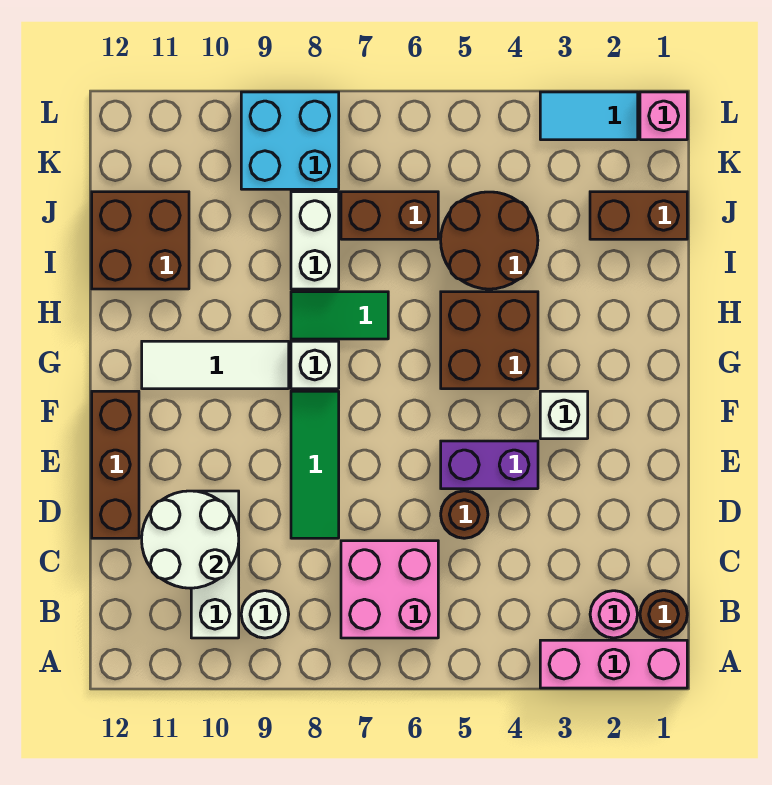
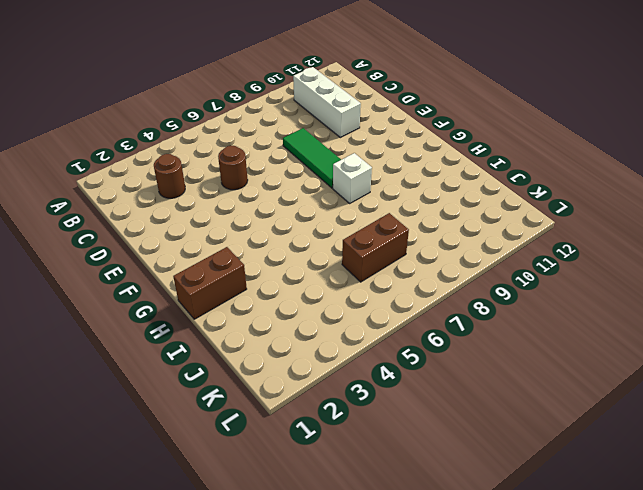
brown 1x1 round brick [154,154,185,198] -> brown 1x1 round brick moved to [640,591,687,638]
brown 1x2 brick [173,247,247,319] -> brown 1x2 brick moved to [590,192,687,239]
none -> pink 1x3 brick [540,640,687,688]
none -> pink 1x1 round brick [590,591,638,638]
none -> pink 2x2 brick [341,541,438,638]

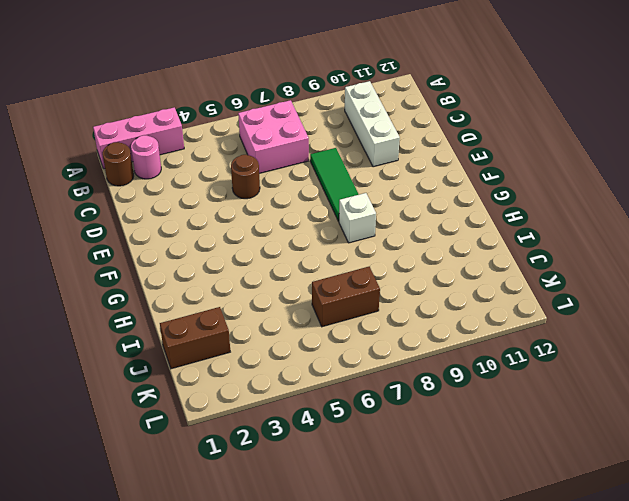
none -> white 1x1 round brick [241,591,289,638]
none -> brown 1x3 brick [92,391,139,538]
none -> purple 1x2 brick [441,441,538,489]

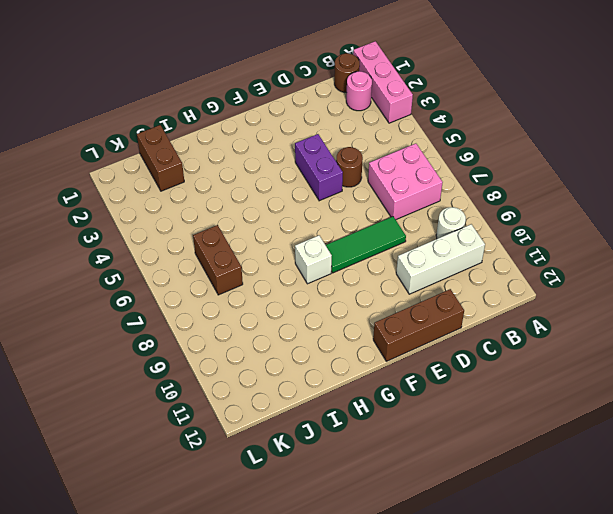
none -> white 1x1 brick [540,391,588,439]
none -> brown 2x2 brick [441,292,538,389]
none -> white 1x3 tile [142,341,289,389]

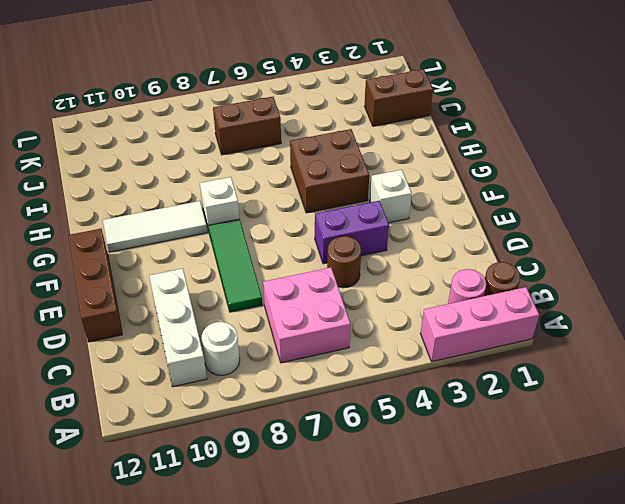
none -> green 1x2 tile [291,292,388,339]
none -> brown 2x2 round brick [441,192,538,289]
none -> white 1x2 brick [291,192,339,289]

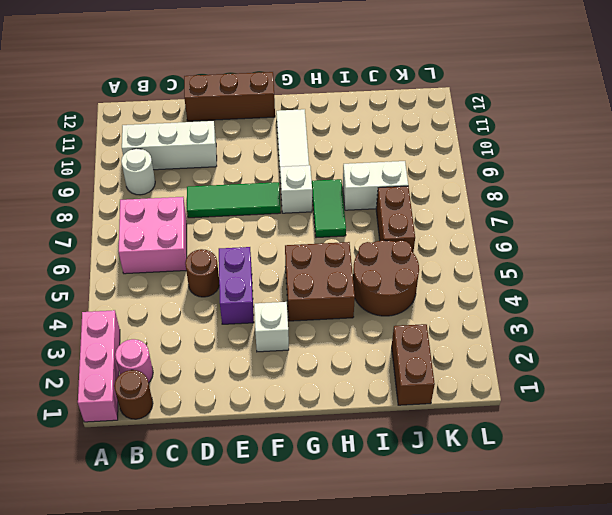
none -> brown 2x2 brick [92,192,189,289]
none -> cyan 2x2 brick [241,92,339,189]
none -> pink 1x1 brick [640,92,687,140]

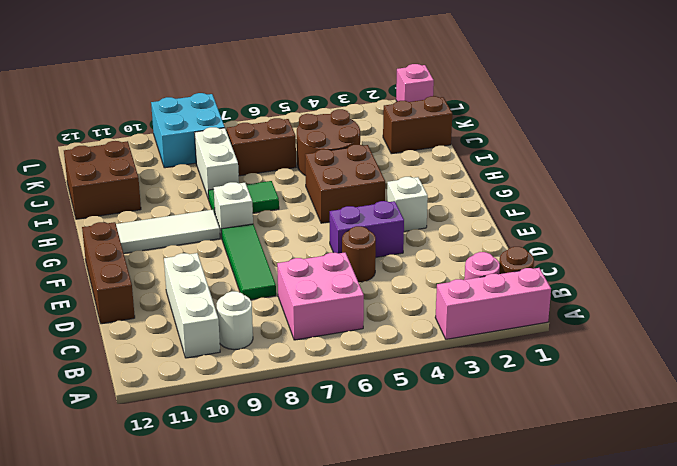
none -> cyan 1x2 tile [540,92,638,140]
none -> white 2x2 round brick [142,491,239,588]

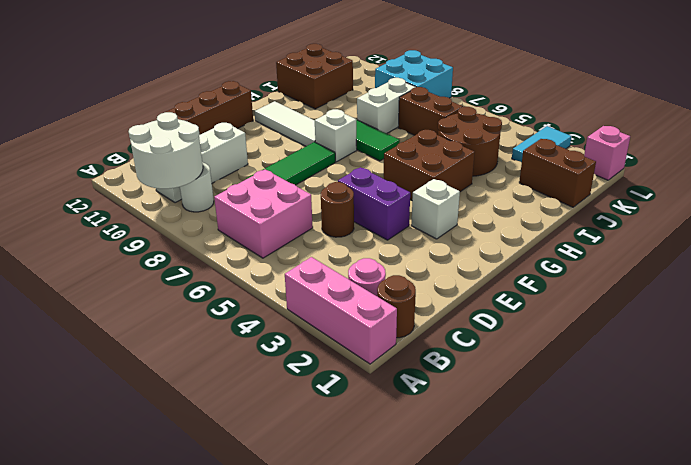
white 2x2 round brick [129,112,203,189] -> white 2x2 round brick moved to [142,491,239,588]
cyan 1x2 tile [512,126,571,162] -> cyan 1x2 tile turned to [540,92,638,140]

